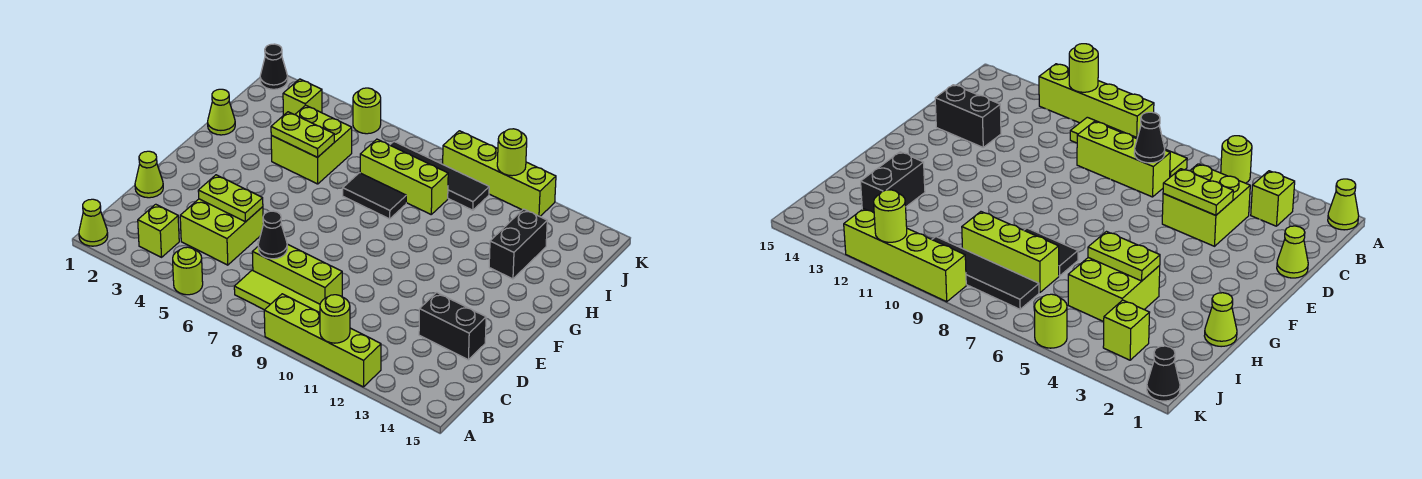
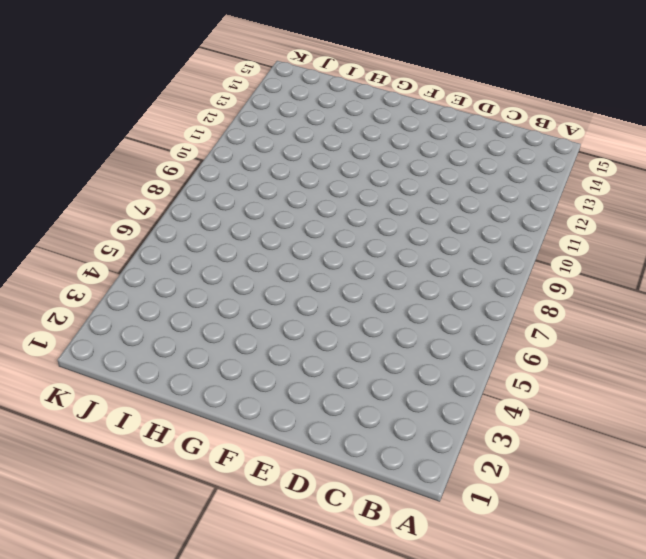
none -> lime 1x1 cone [79,199,108,246]
none -> lime 1x1 round brick [173,247,203,295]
none -> lime 1x4 brick [264,294,381,387]

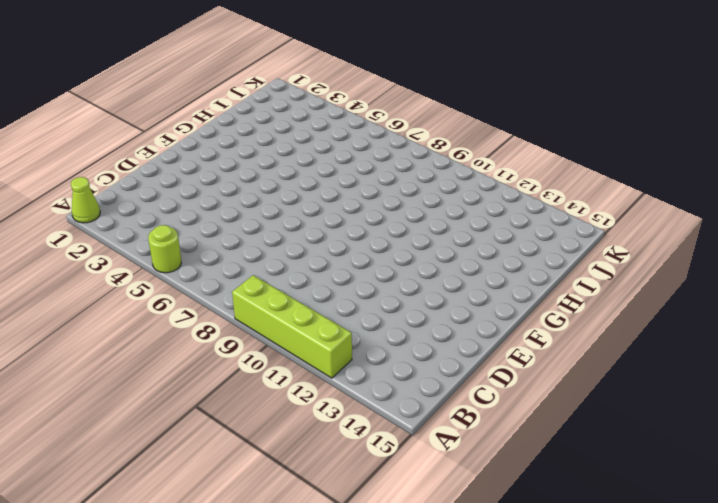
none -> lime 1x1 brick [138,204,179,257]
none -> lime 1x4 tile [234,270,320,313]
none -> lime 2x2 brick [180,199,263,265]

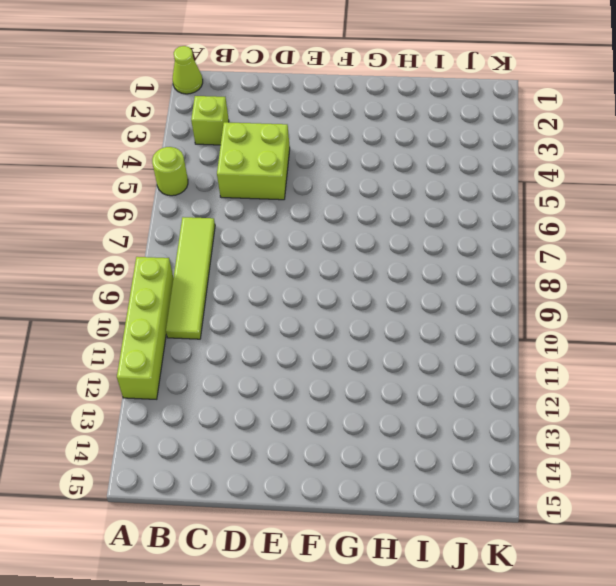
none -> lime 1x3 brick [252,244,342,304]
none -> lime 1x1 cone [135,151,163,198]
none -> black 1x2 brick [419,292,486,360]

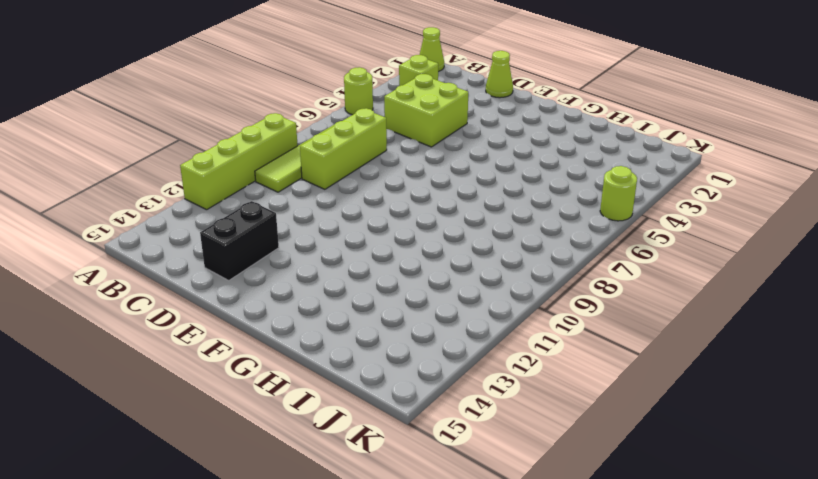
none -> lime 1x1 cone [208,89,235,135]
none -> lime 2x2 brick [271,105,352,184]
none -> black 1x2 tile [343,173,406,219]

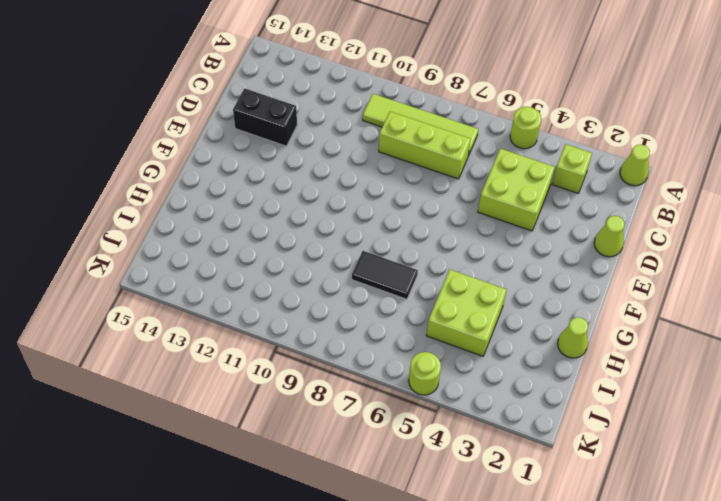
none -> lime 1x4 brick [264,294,381,387]
none -> black 1x2 brick [489,209,547,279]
none -> lime 1x3 brick [360,139,448,214]

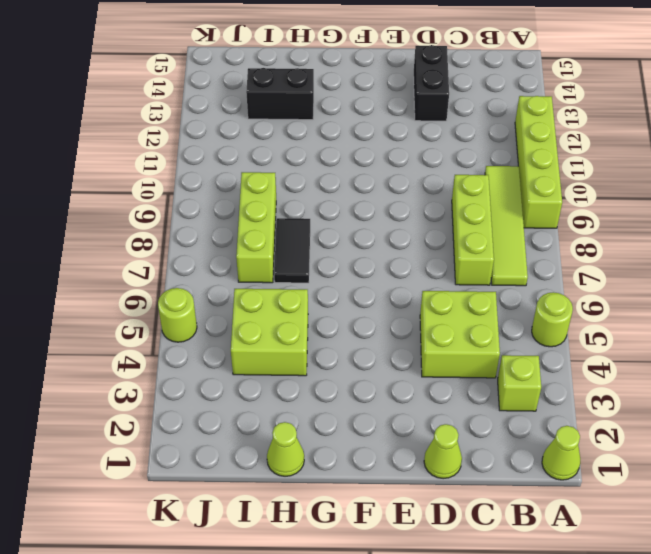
none -> lime 1x1 brick [283,79,322,115]
none -> black 1x4 tile [390,142,489,210]
none -> black 1x1 cone [260,44,288,89]

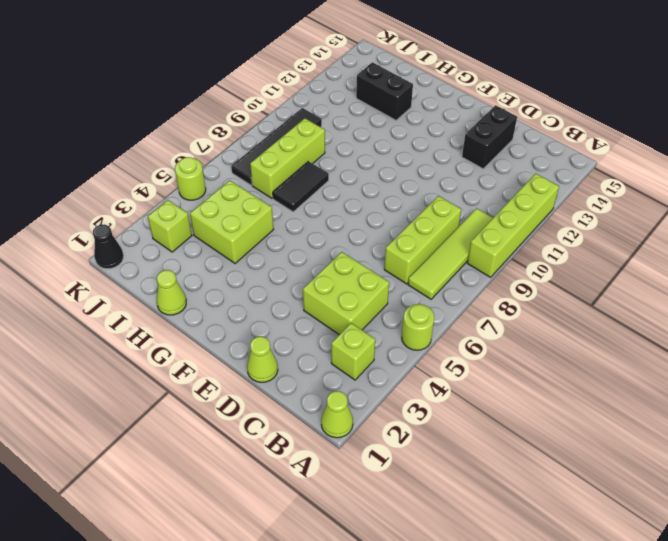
none -> lime 1x4 brick [443,131,556,217]
none -> lime 1x1 round brick [320,295,350,343]
none -> black 1x1 cone [258,211,287,259]

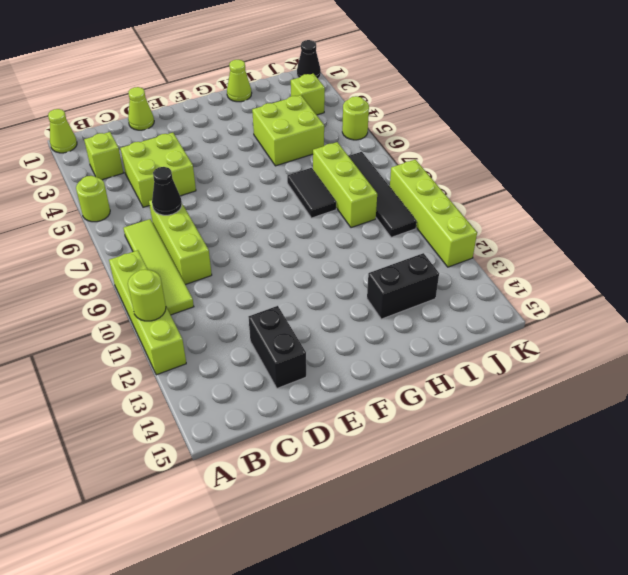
none -> lime 1x2 plate [198,175,263,222]
none -> lime 1x2 plate [271,112,334,157]
none -> lime 1x1 round brick [497,129,527,176]

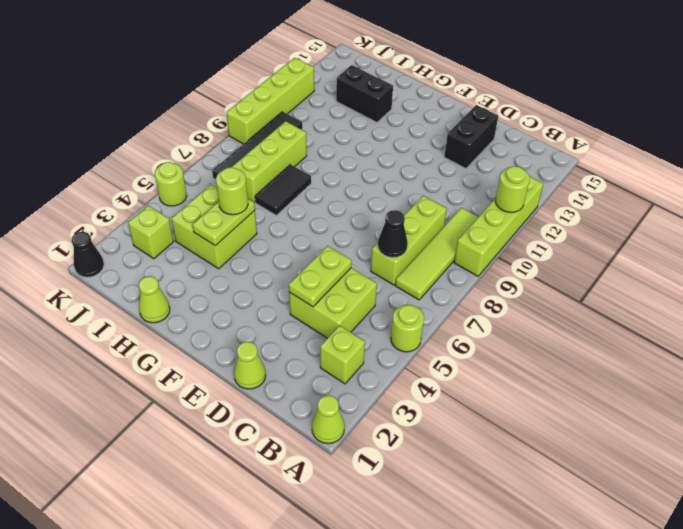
lime 1x1 round brick [216,167,248,215] -> lime 1x1 round brick moved to [497,129,527,176]

